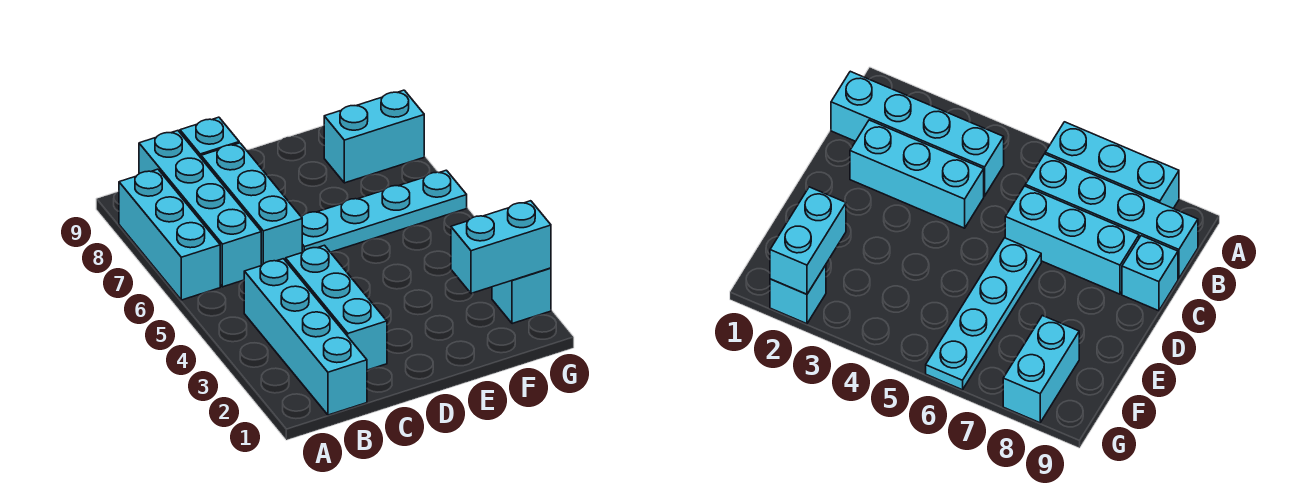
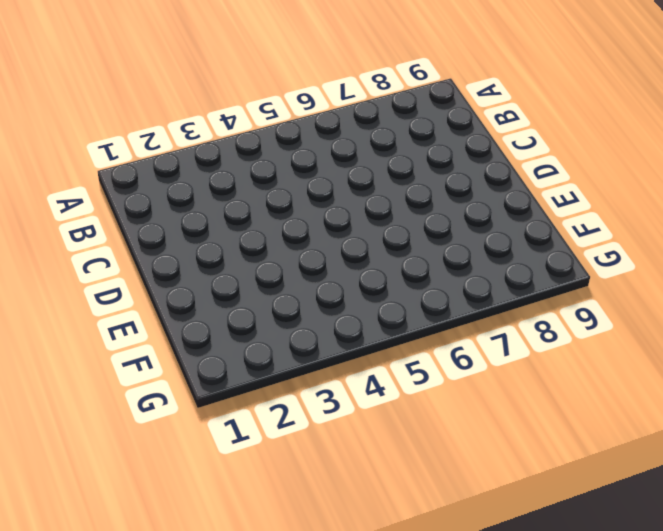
none -> cyan 1x3 brick [119,169,220,300]
none -> cyan 1x4 brick [244,259,367,415]

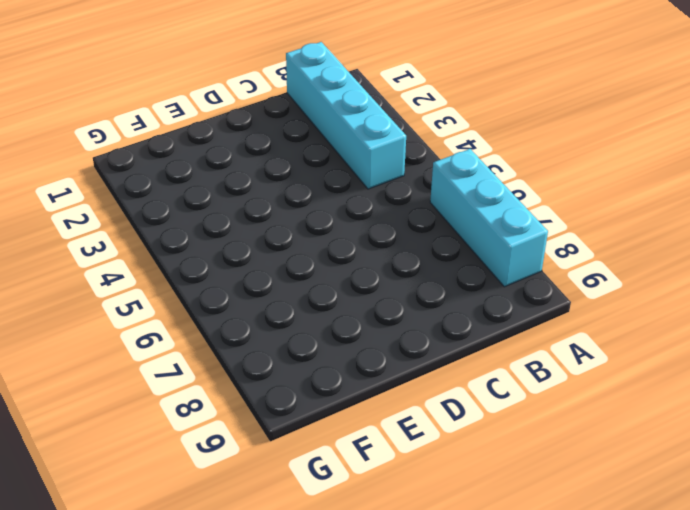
none -> cyan 1x4 brick [139,131,261,287]
none -> cyan 1x3 brick [286,245,387,370]

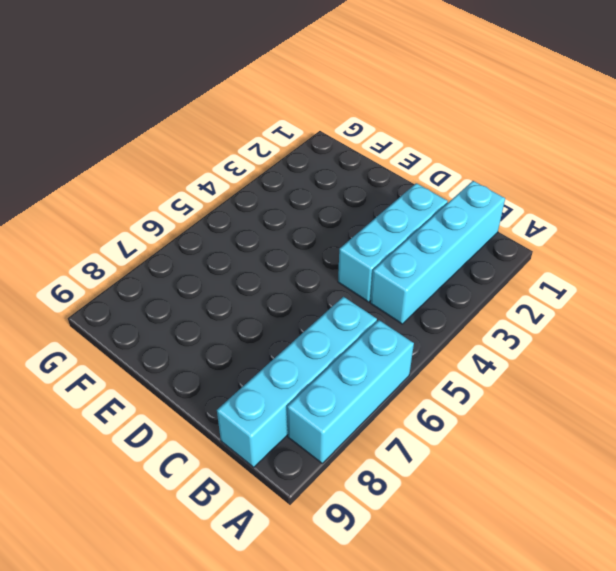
none -> cyan 1x3 brick [201,143,302,266]
none -> cyan 1x1 brick [180,117,239,158]

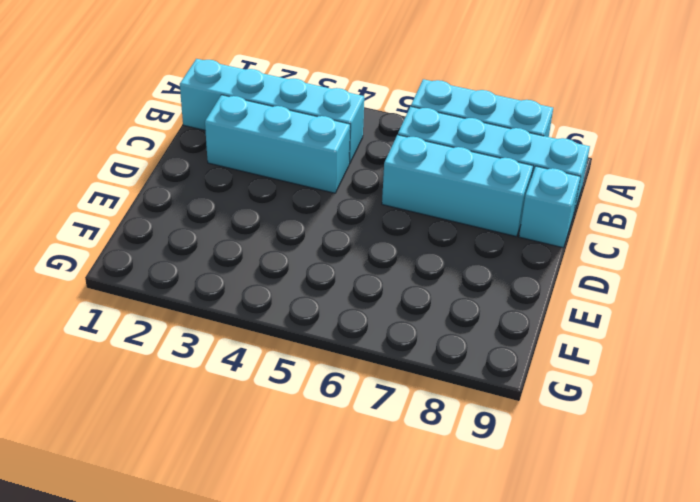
none -> cyan 1x4 plate [302,170,467,252]
none -> cyan 1x2 brick [324,90,424,183]

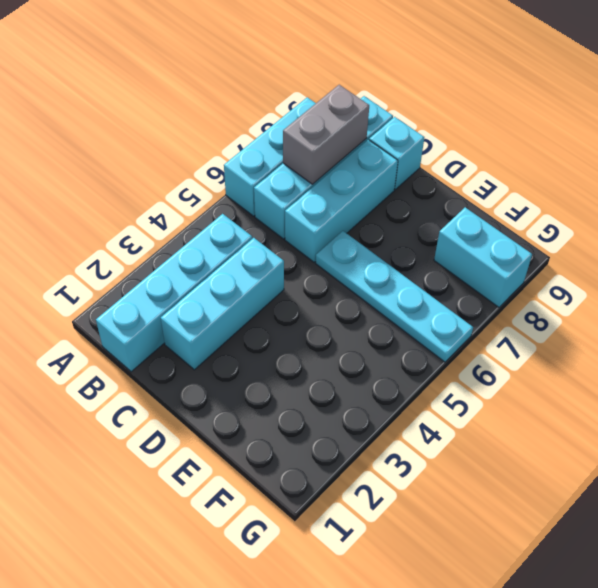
grey 1x2 brick [283,85,369,184] -> none
none -> cyan 1x1 brick [492,268,551,324]
none -> cyan 1x2 brick [451,201,551,293]

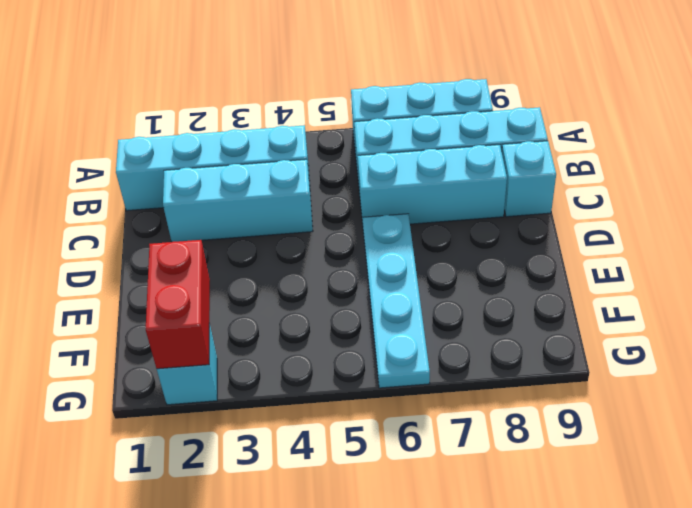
red 1x2 brick [146,240,210,369] -> cyan 1x2 brick [451,201,551,293]
none -> cyan 1x2 brick [324,90,424,183]

